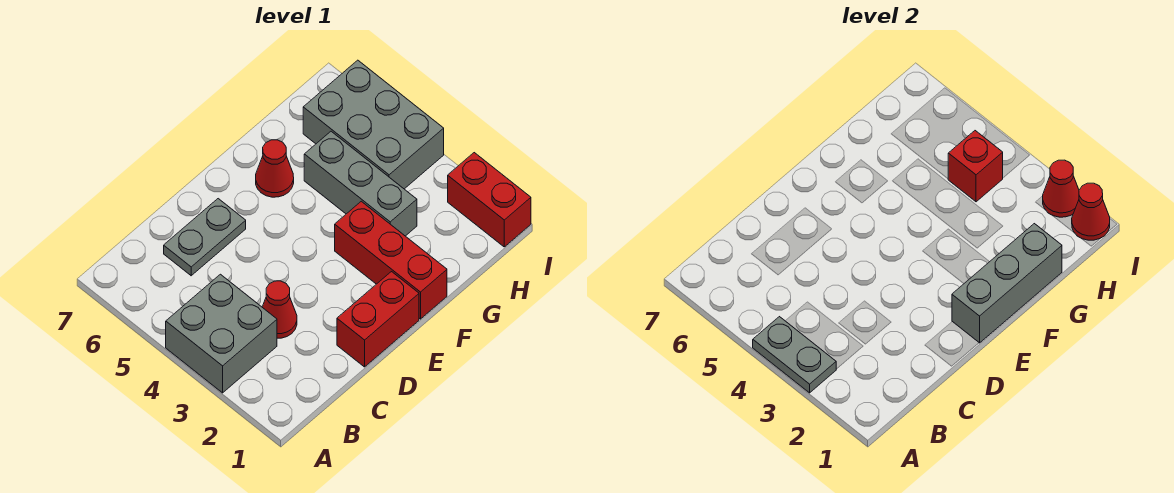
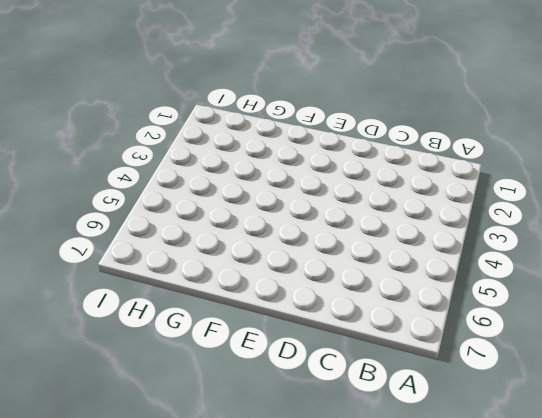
none -> grey 2x2 brick [166,274,277,393]
none -> red 1x1 cone [262,281,297,338]
none -> grey 1x2 plate [164,199,246,276]

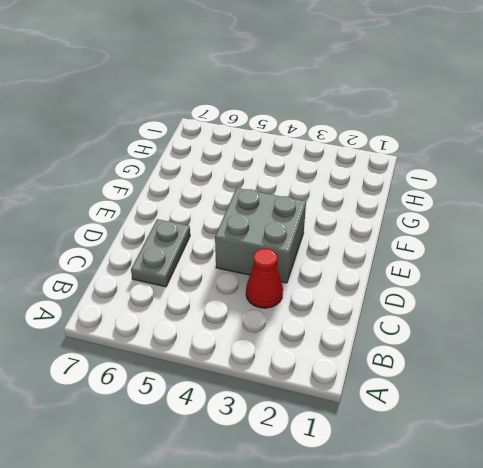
grey 2x2 brick [215,188,306,283] -> grey 2x2 brick moved to [166,274,277,393]
none -> red 1x2 brick [337,272,419,367]
none -> red 1x3 brick [335,201,447,319]
none -> red 1x1 cone [256,140,294,197]

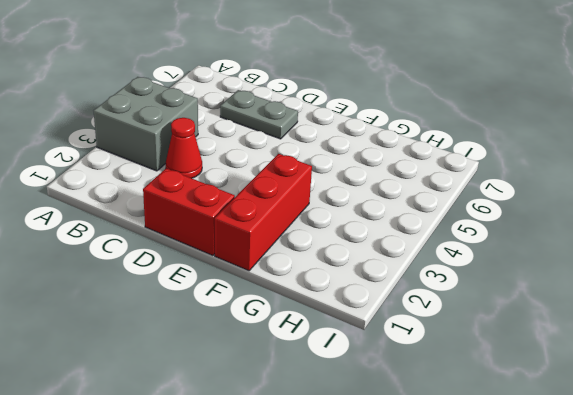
none -> red 1x1 cone [256,140,294,197]
none -> grey 1x3 brick [304,131,417,236]
none -> grey 2x3 brick [303,60,444,189]

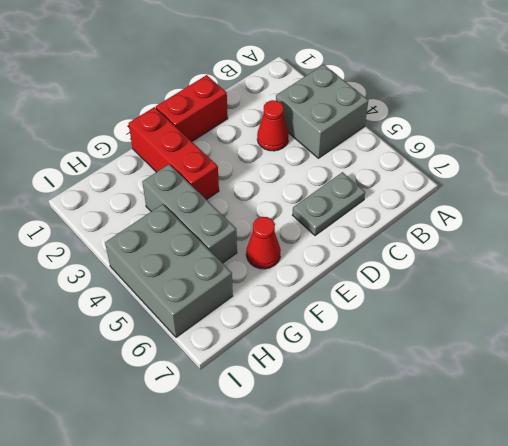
none -> red 1x2 brick [448,153,531,247]
none -> grey 1x2 plate [753,317,836,393]
none -> grey 1x3 brick [952,224,1062,343]

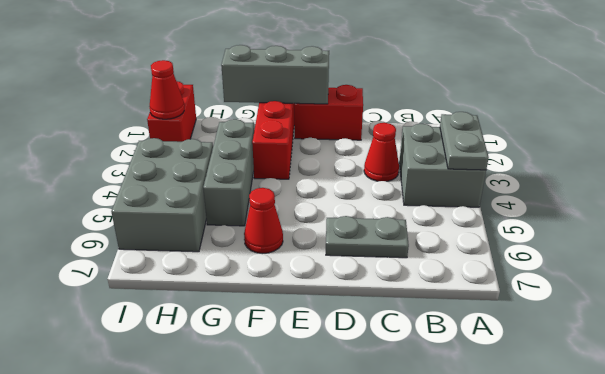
none -> red 1x1 brick [948,131,1003,202]
none -> red 1x1 cone [1072,183,1110,240]

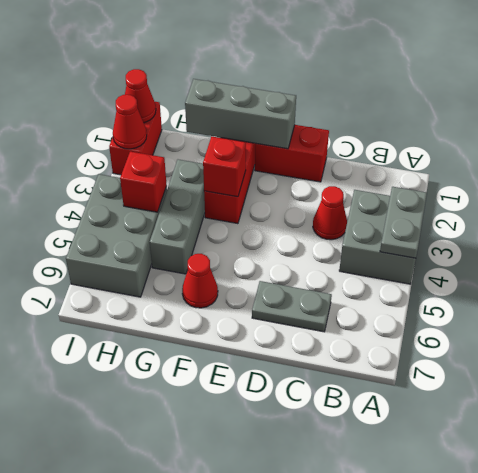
red 1x1 brick [203,137,246,197] -> none

